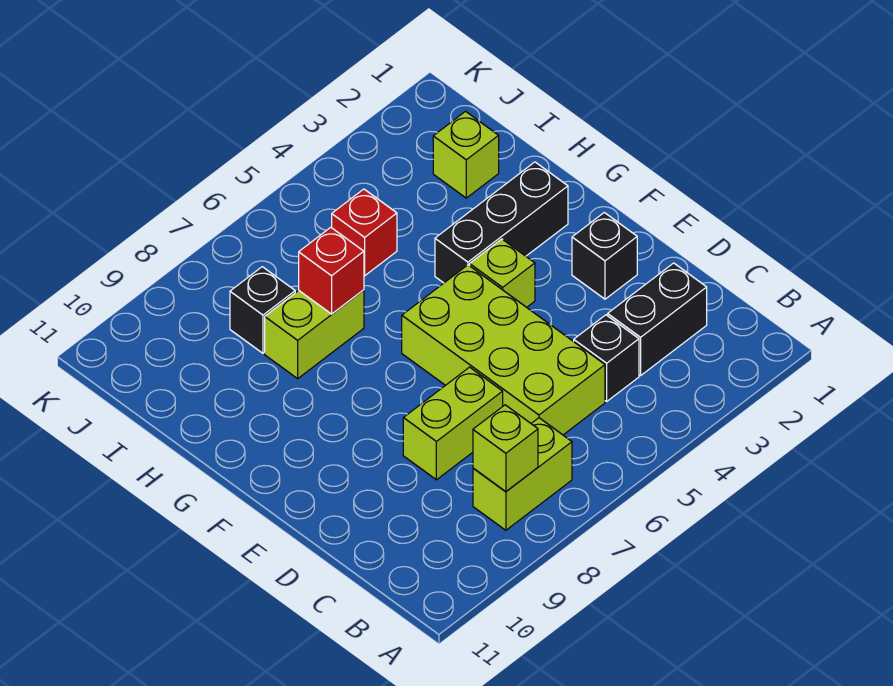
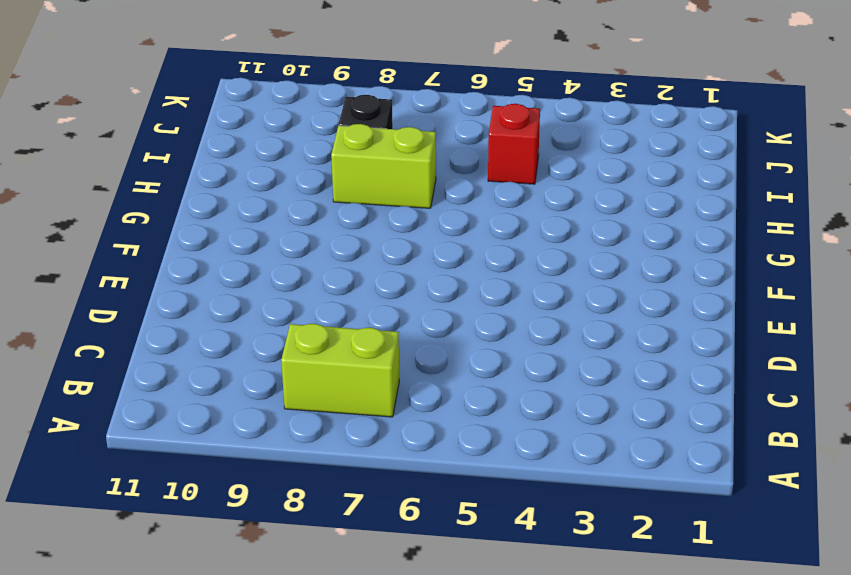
none -> black 1x2 brick [608,263,707,376]
none -> black 1x1 brick [574,315,639,401]
none -> lime 2x4 brick [402,265,605,435]

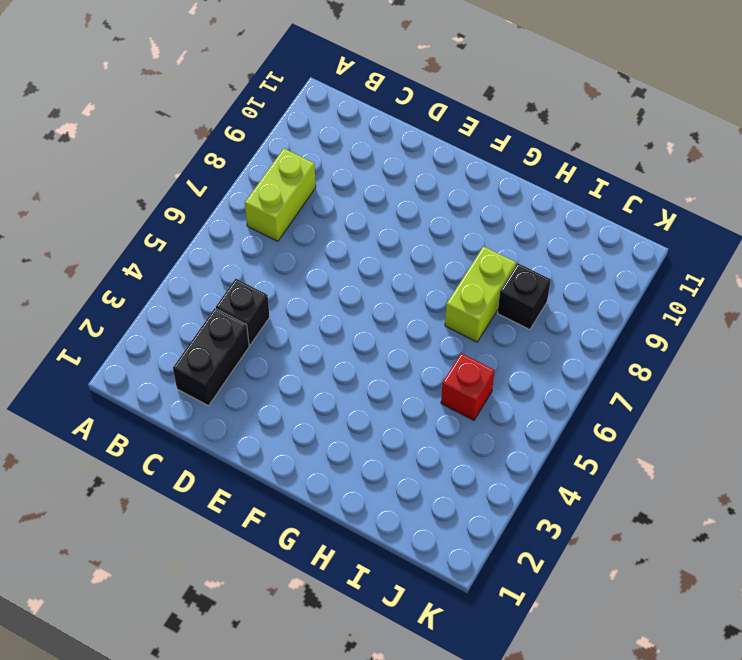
none -> lime 2x4 brick [402,265,605,435]
none -> lime 1x2 brick [403,367,503,480]
none -> black 1x1 brick [572,213,637,299]

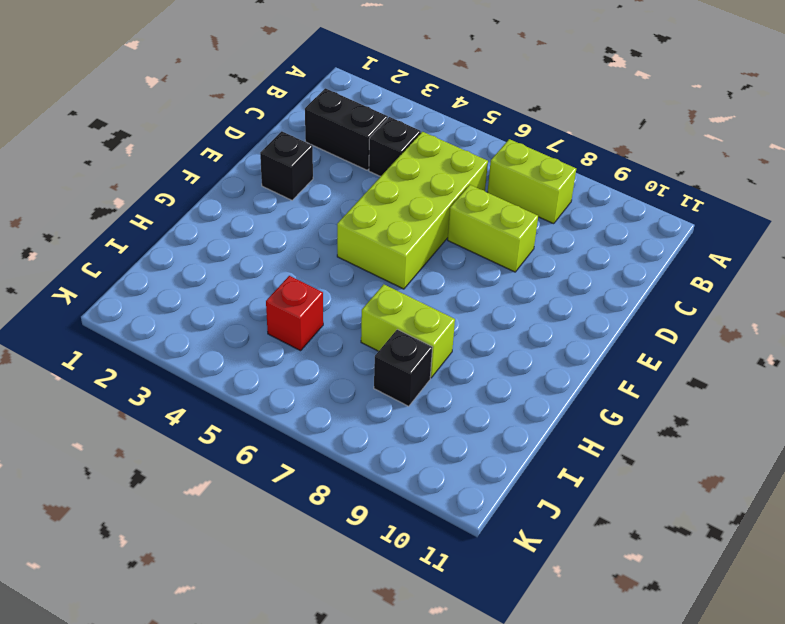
none -> lime 1x1 brick [470,239,535,307]
none -> black 1x3 brick [435,162,568,283]
none -> lime 1x1 brick [433,111,499,198]

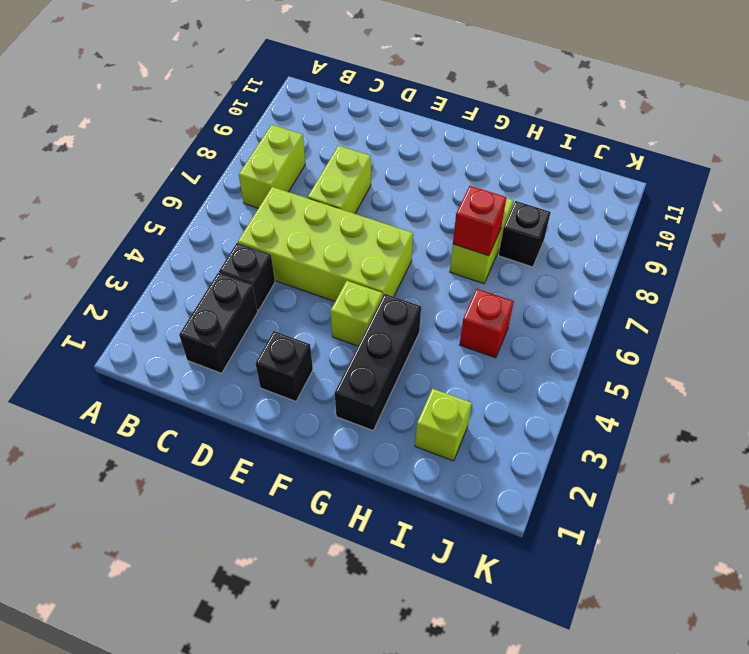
none -> lime 1x1 brick [473,405,538,492]

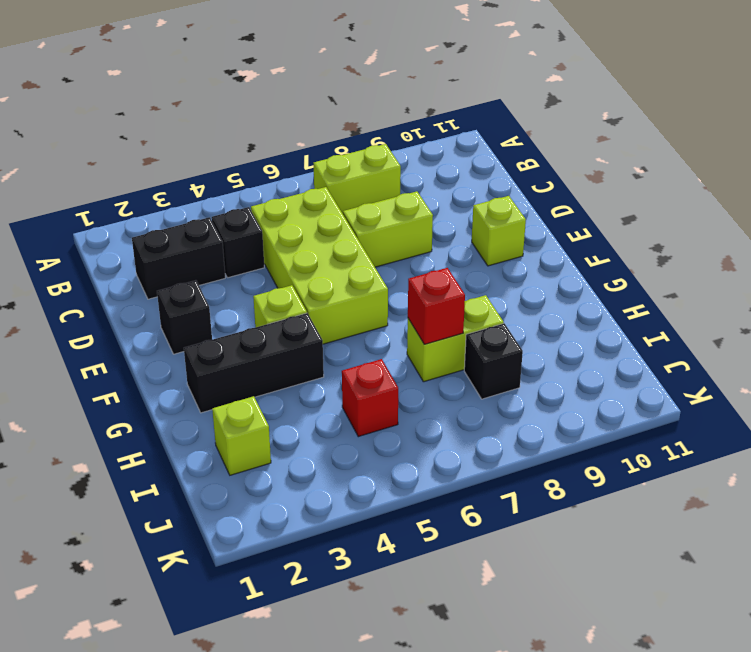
lime 1x1 brick [472,196,526,266] -> lime 1x1 brick moved to [473,405,538,492]

